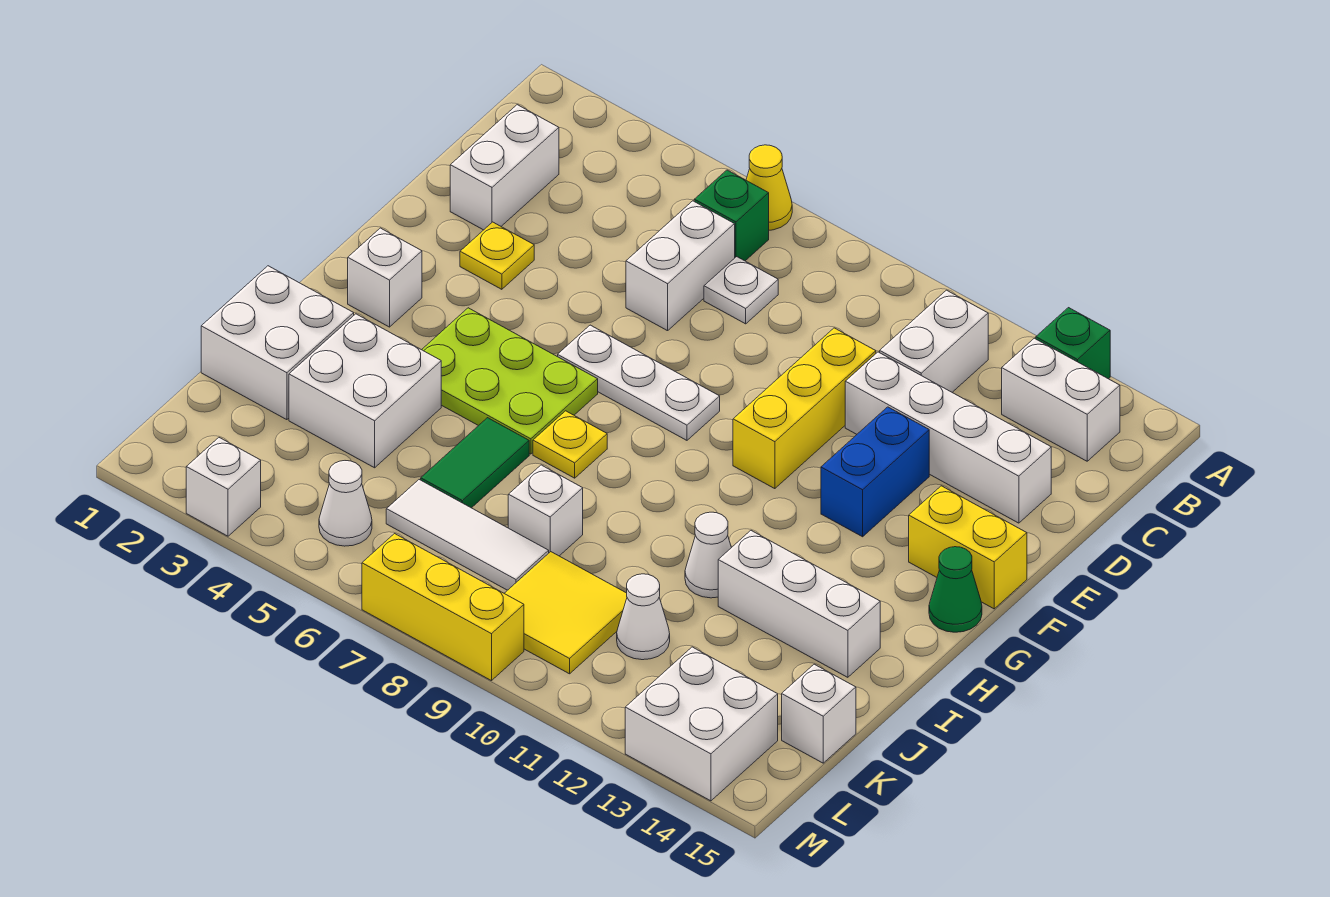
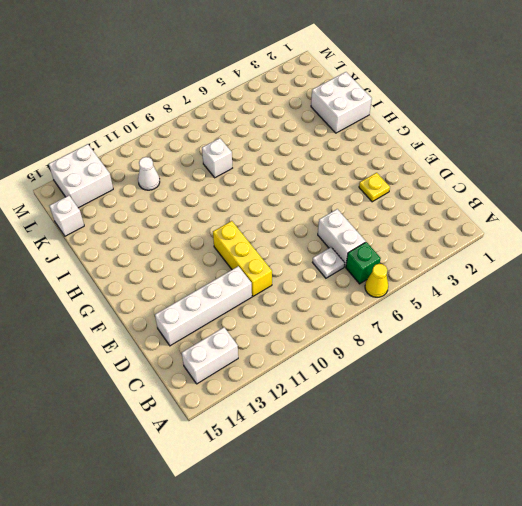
none -> green 1x1 brick [1036,308,1110,379]
none -> white 1x2 brick [880,290,988,392]
none -> white 1x2 brick [450,105,559,230]
none -> blue 1x2 brick [821,407,929,537]

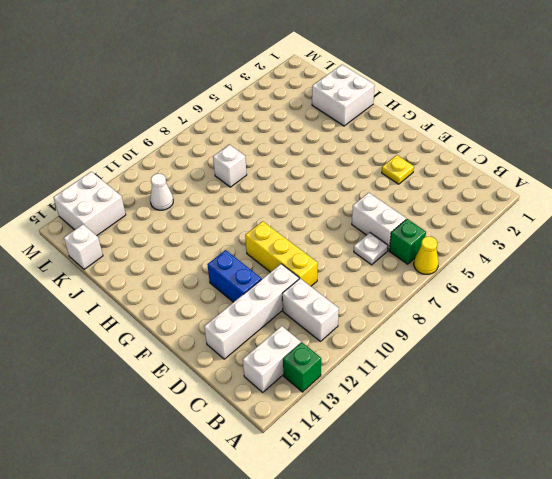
none -> white 1x2 brick [450,105,559,230]
none -> white 1x3 plate [558,325,720,440]
none -> yellow 1x2 brick [909,486,1027,609]
none -> white 1x1 brick [348,228,422,327]

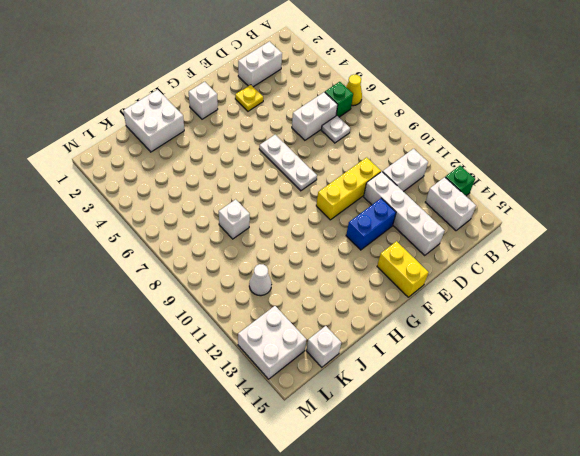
none -> lime 2x3 plate [422,308,598,454]
none -> green 1x1 cone [929,547,982,632]
none -> yellow 1x1 plate [533,411,607,478]
none -> white 2x2 brick [289,314,441,468]

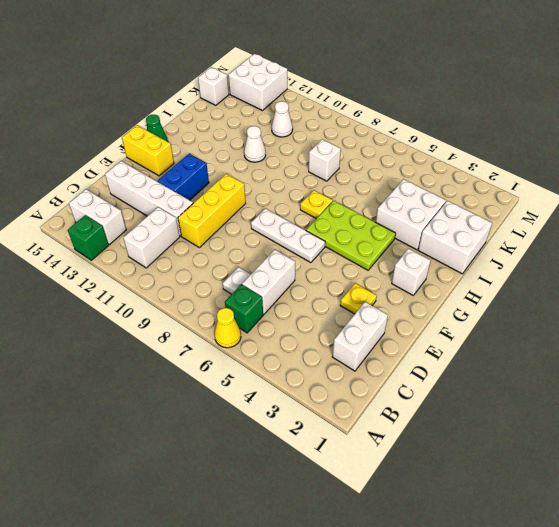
none -> green 1x2 tile [421,418,529,508]
none -> white 1x3 brick [718,531,880,677]
none -> white 1x3 tile [386,480,549,590]
none -> yellow 2x2 tile [504,552,627,674]

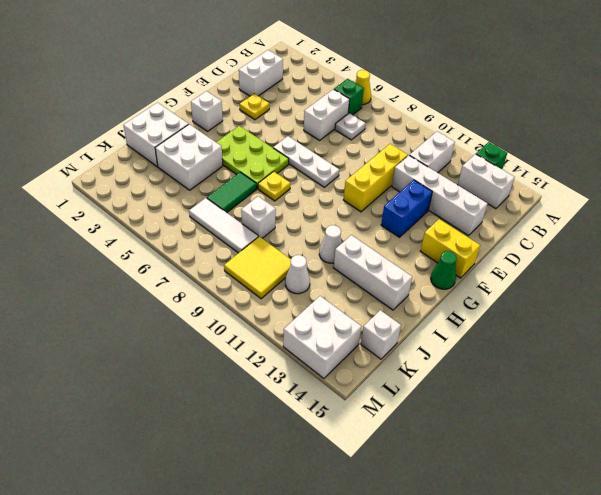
none -> white 1x1 cone [319,461,372,546]
none -> white 1x1 brick [186,438,261,536]
none -> yellow 1x3 brick [362,534,524,681]

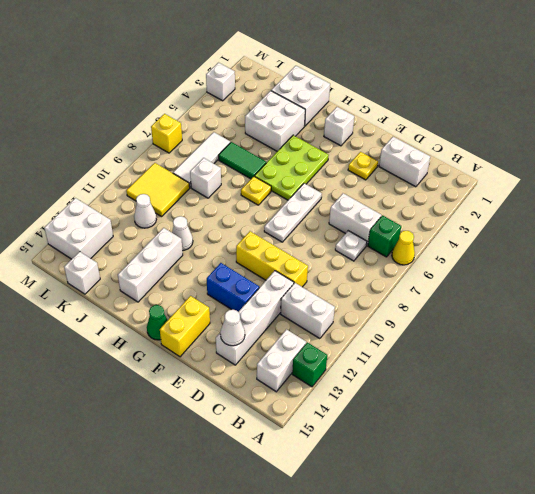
white 1x1 cone [220,310,245,346] -> white 1x1 cone moved to [319,461,372,546]
yellow 1x1 brick [151,114,182,153] -> yellow 1x3 brick [362,534,524,681]

